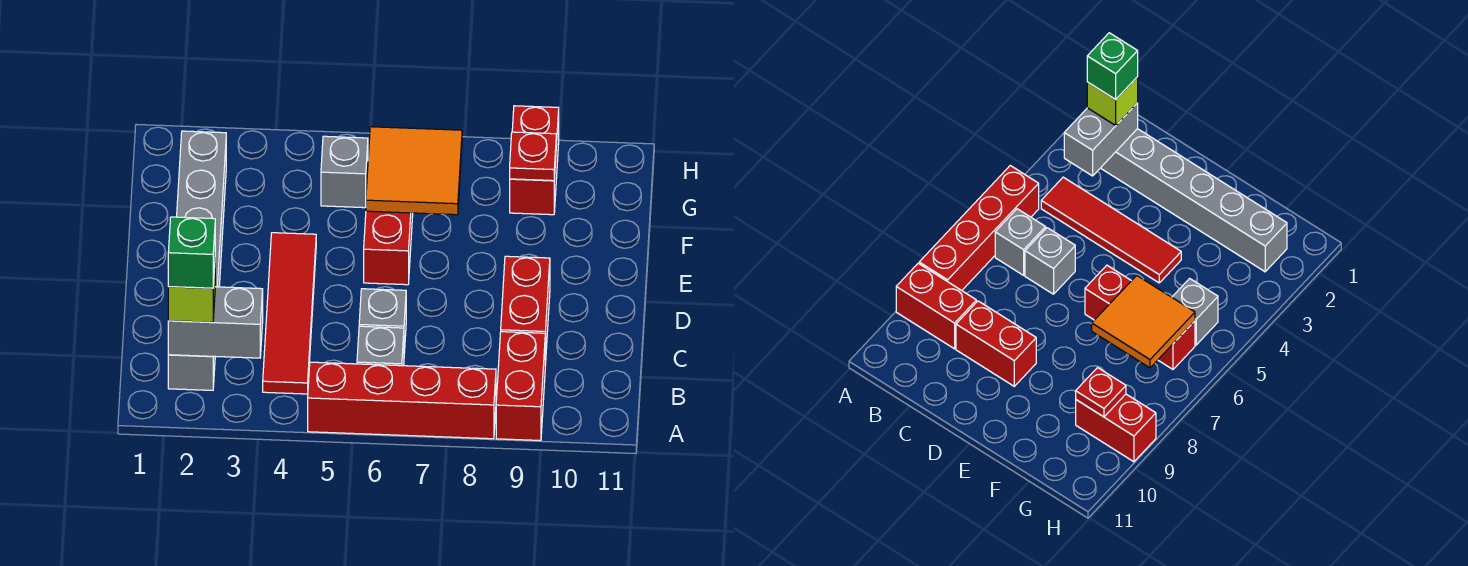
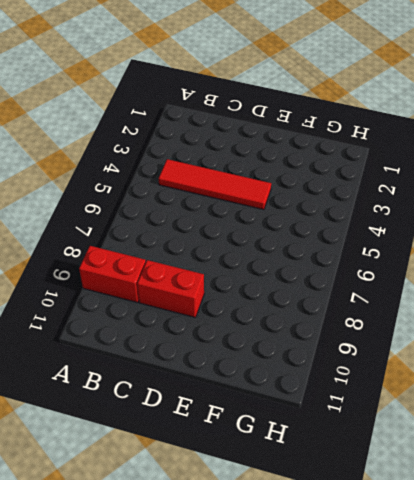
none -> red 1x4 brick [308,362,496,439]
none -> grey 1x6 brick [168,131,226,390]
none -> grey 1x1 brick [357,326,404,366]

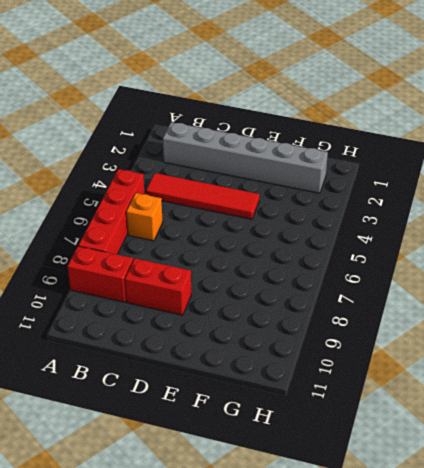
orange 1x1 brick [127,193,163,241] -> grey 1x1 brick [357,326,404,366]
none -> grey 1x1 brick [359,289,406,353]
none -> red 1x3 brick [364,211,413,285]
none -> grey 1x1 brick [321,136,368,208]

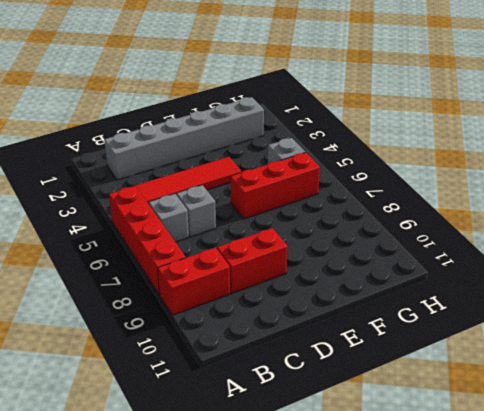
none -> red 1x2 brick [510,106,559,215]
none -> grey 1x2 brick [168,287,263,358]
none -> orange 2x2 tile [366,127,462,215]

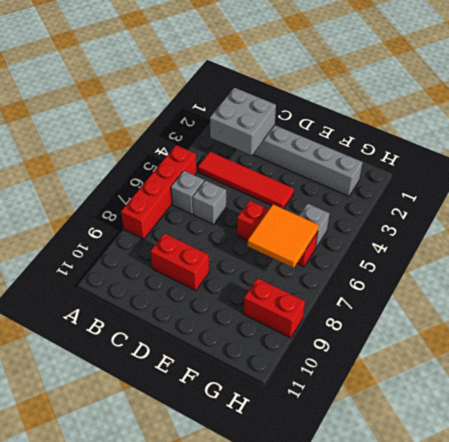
grey 2x2 brick [210,88,276,155] -> grey 1x2 brick [168,287,263,358]
none -> red 1x2 brick [496,332,545,441]
none -> red 1x1 plate [510,132,556,181]
none -> lime 1x1 brick [168,268,215,322]

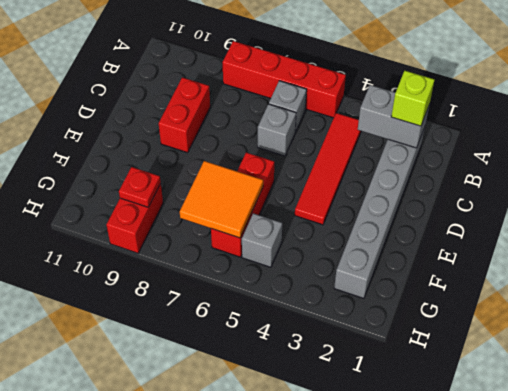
none -> red 1x2 brick [496,332,545,441]
none -> green 1x1 brick [168,217,215,288]

